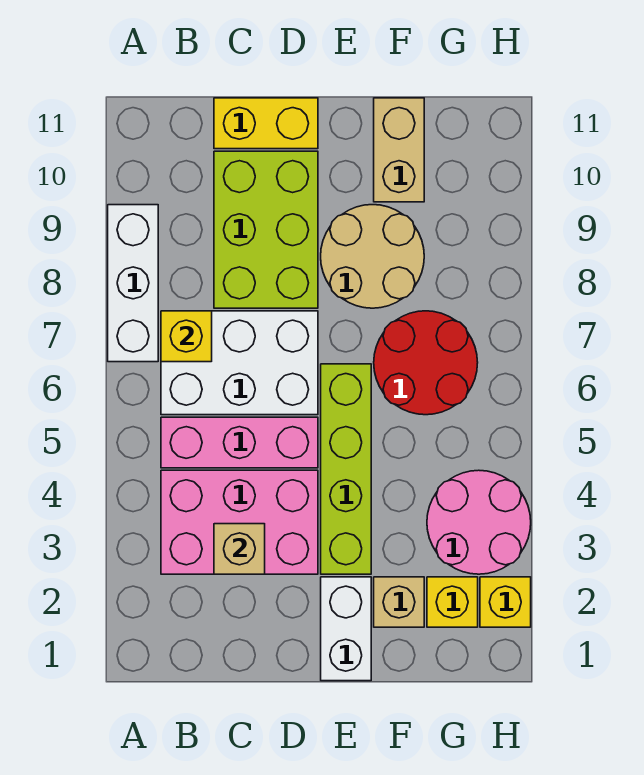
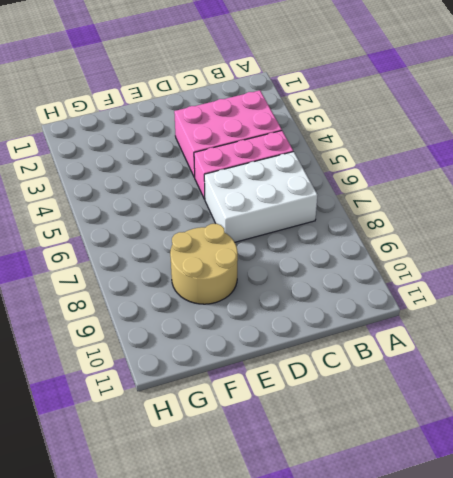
none -> white 1x3 brick [108,205,158,362]
none -> lime 2x3 brick [214,151,318,308]
none -> yellow 1x2 brick [214,98,318,149]

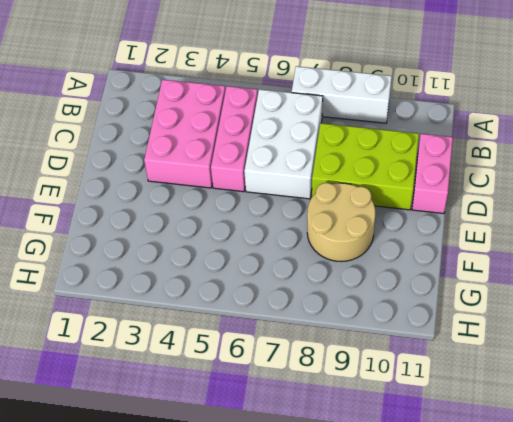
pink 1x2 brick [412,134,453,214] -> yellow 1x2 brick [214,98,318,149]
none -> white 1x2 brick [321,577,371,681]
none -> lime 1x4 brick [321,364,371,574]
none -> tan 1x1 brick [374,577,424,627]

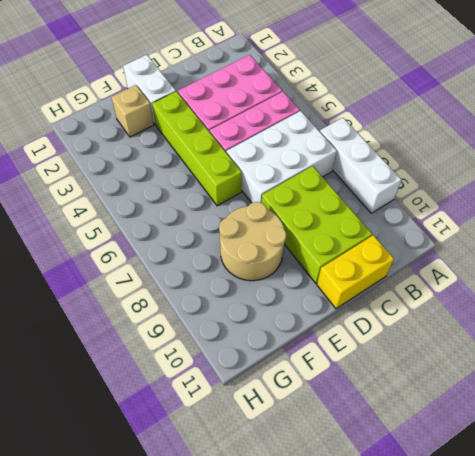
none -> red 2x2 round brick [374,311,478,415]
none -> tan 1x2 brick [374,98,424,202]
none -> yellow 1x1 brick [427,577,478,627]

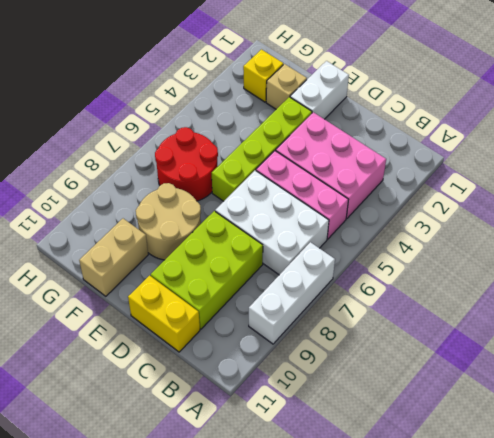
none -> pink 2x2 round brick [427,470,531,574]
none -> yellow 1x1 brick [480,577,531,627]
none -> yellow 1x1 brick [161,311,212,362]

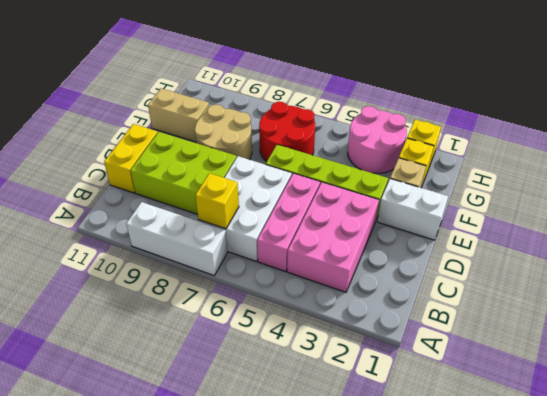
none -> tan 1x1 brick [214,524,265,574]

